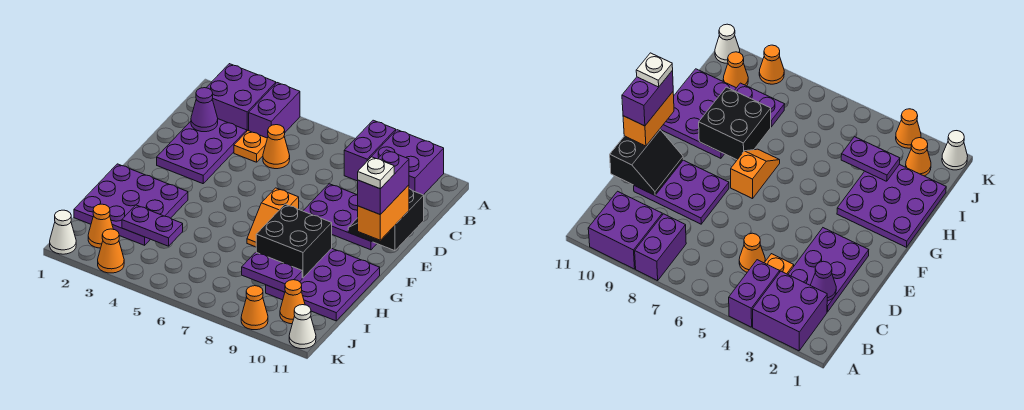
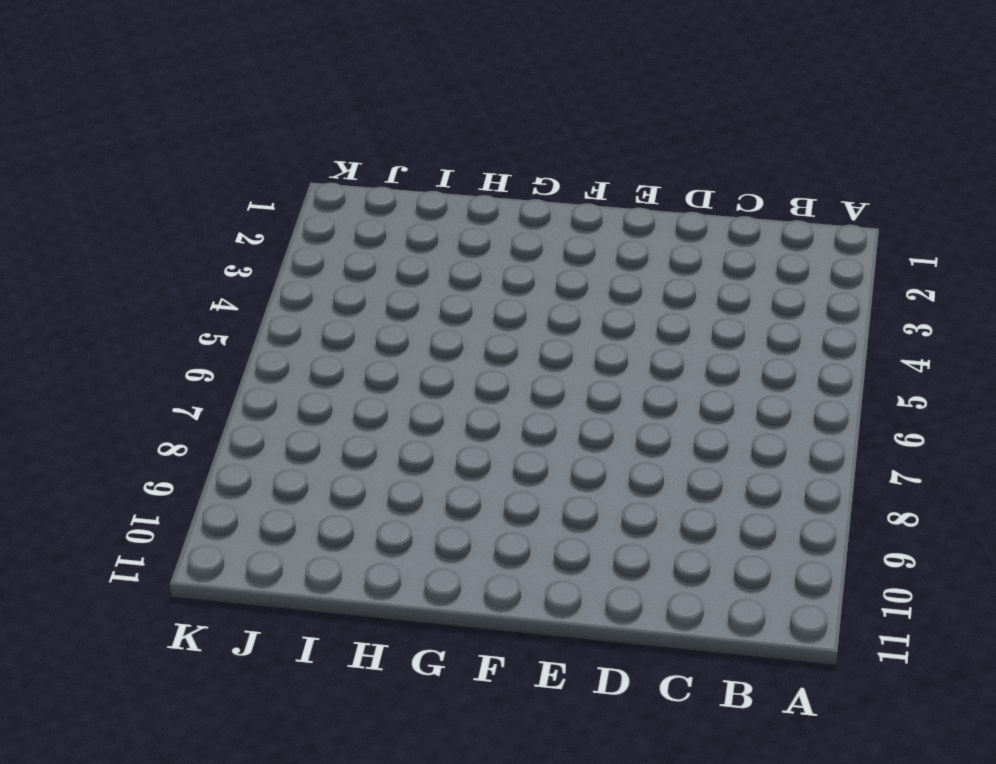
none -> purple 2x2 brick [206,64,276,131]
none -> purple 1x2 brick [249,83,300,138]
none -> purple 1x2 brick [344,120,396,181]

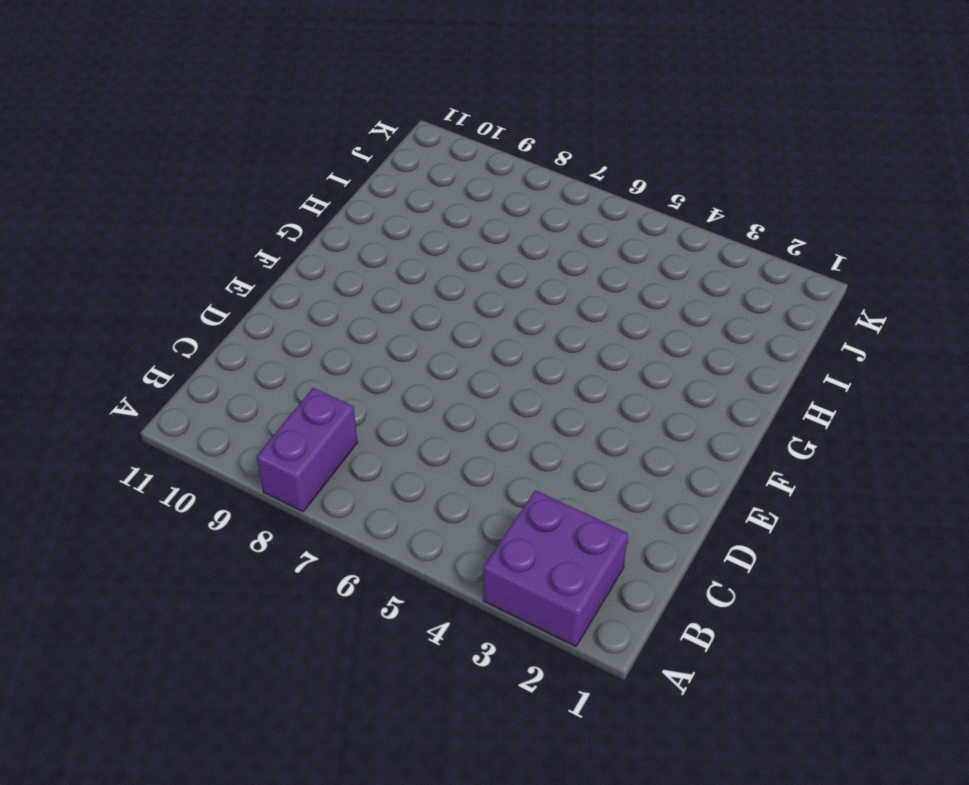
none -> purple 1x2 brick [249,83,300,138]
none -> purple 2x2 brick [369,130,444,195]
none -> purple 2x3 plate [157,119,247,184]

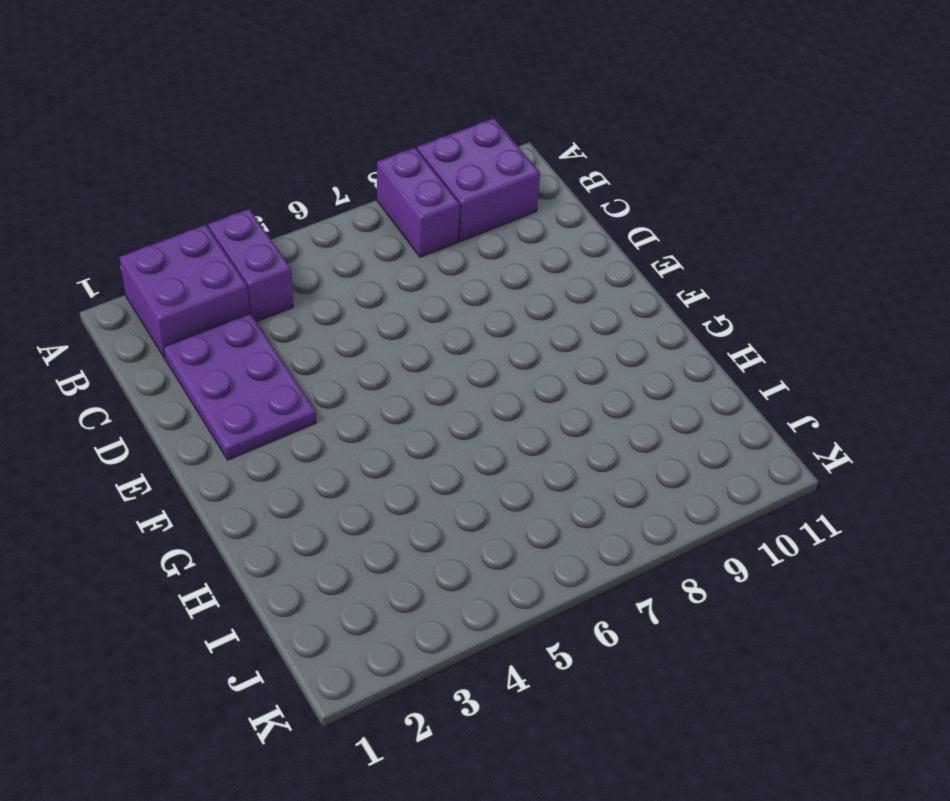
none -> orange 1x1 plate [234,131,267,162]
none -> orange 1x1 cone [263,125,290,169]
none -> purple 2x3 plate [303,184,377,250]

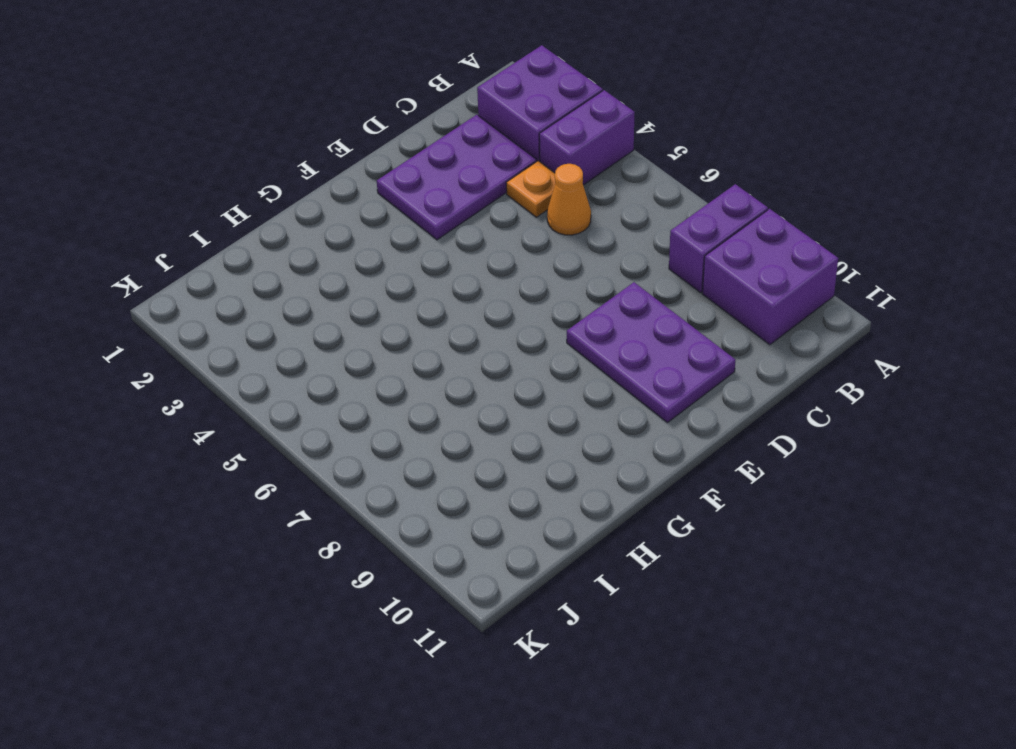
none -> orange 1x2 slope [247,188,299,247]
none -> purple 3x3 plate [74,164,188,245]
none -> purple 3x3 plate [266,248,380,321]

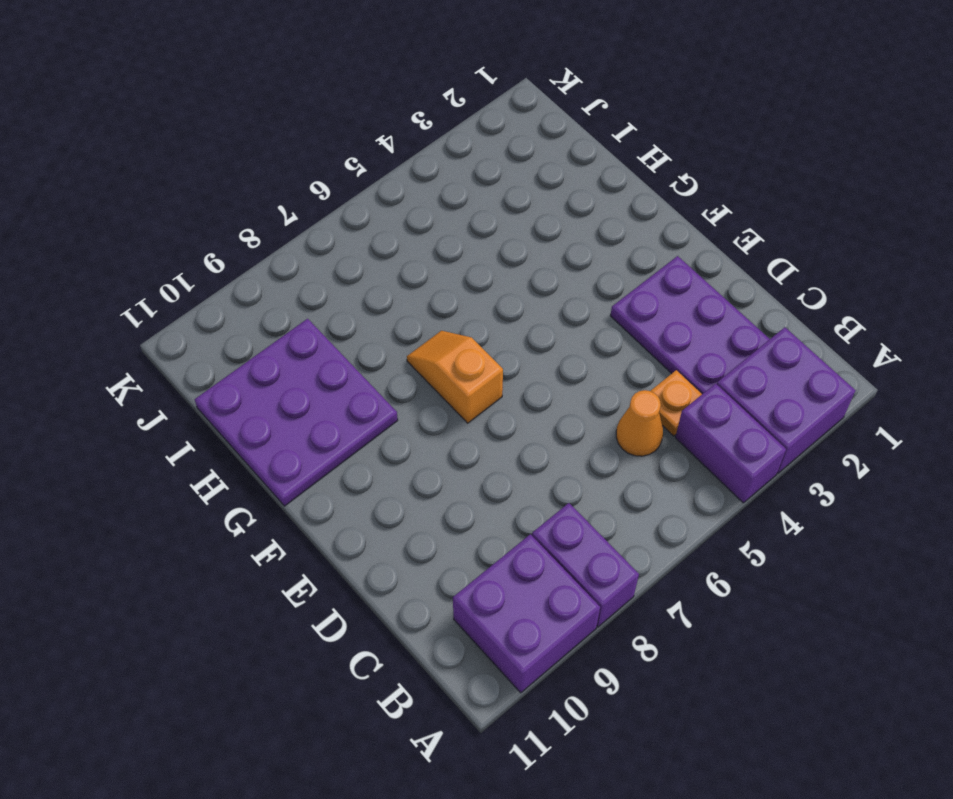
none -> purple 2x3 plate [303,184,377,250]
none -> purple 3x3 plate [74,164,188,245]
none -> orange 1x1 cone [88,204,113,248]

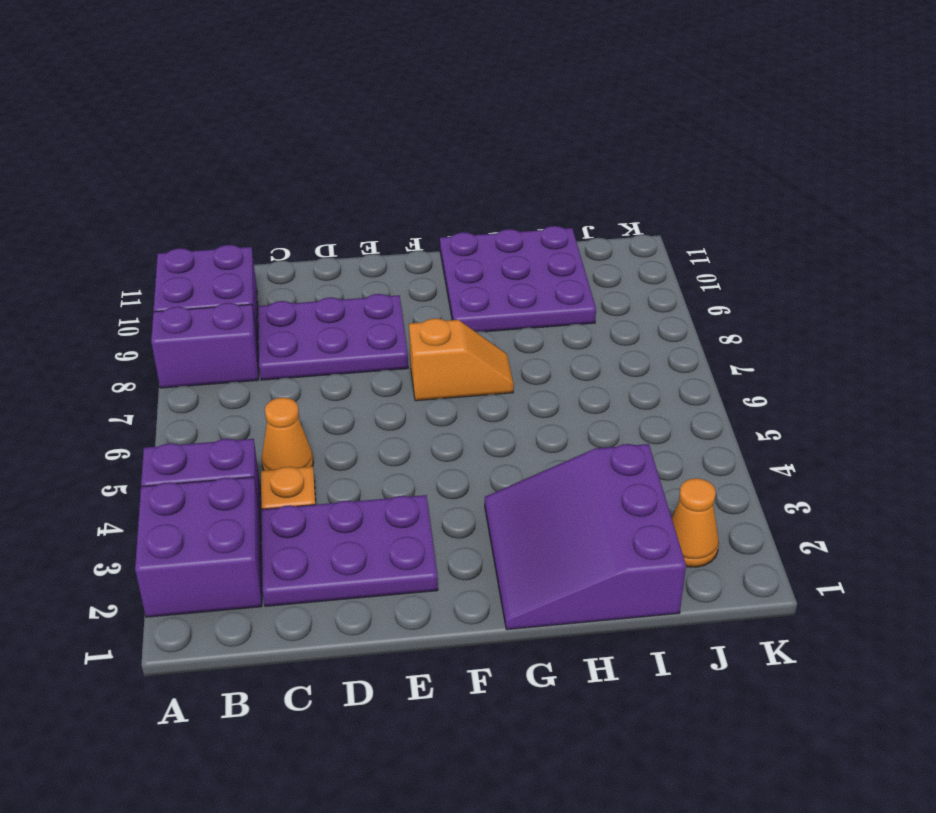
purple 2x3 plate [258,294,408,380] -> purple 2x3 plate turned to [303,184,377,250]
purple 3x3 slope [485,444,686,630] -> purple 3x3 plate [74,164,188,245]
none -> orange 1x1 cone [280,280,305,324]
none -> white 1x1 cone [50,210,76,254]
none -> orange 1x1 cone [98,229,124,273]

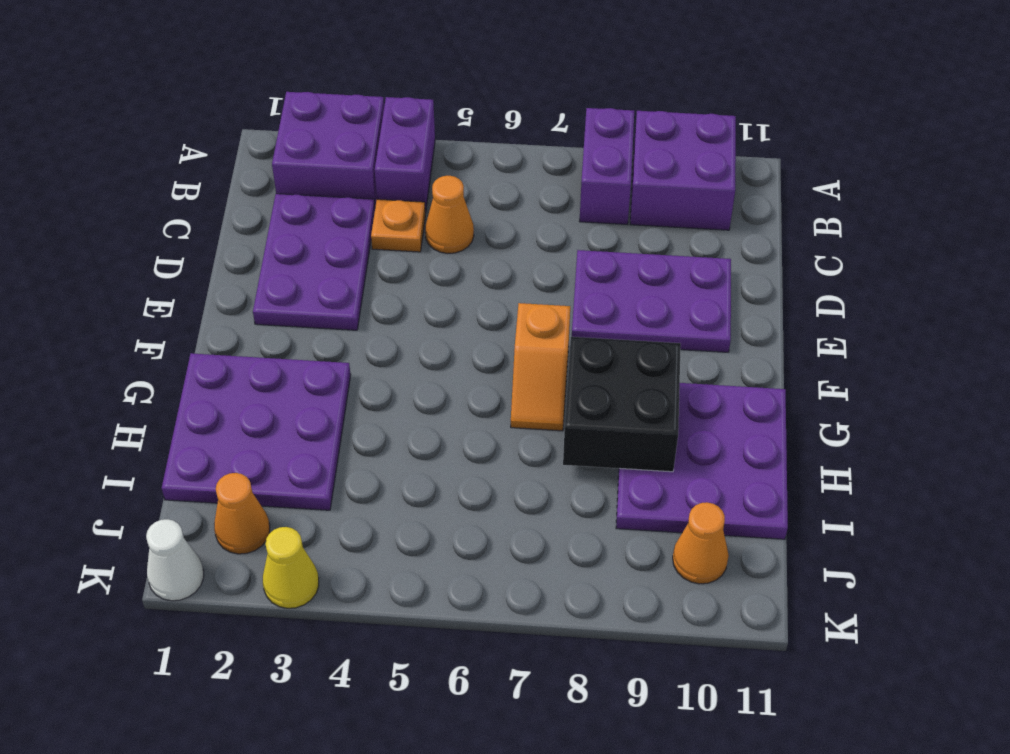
yellow 1x1 cone [263,527,319,608] -> orange 1x1 cone [98,229,124,273]
none -> orange 1x1 cone [241,286,268,330]
none -> white 1x1 cone [289,305,316,349]
none -> purple 1x1 cone [191,88,218,132]

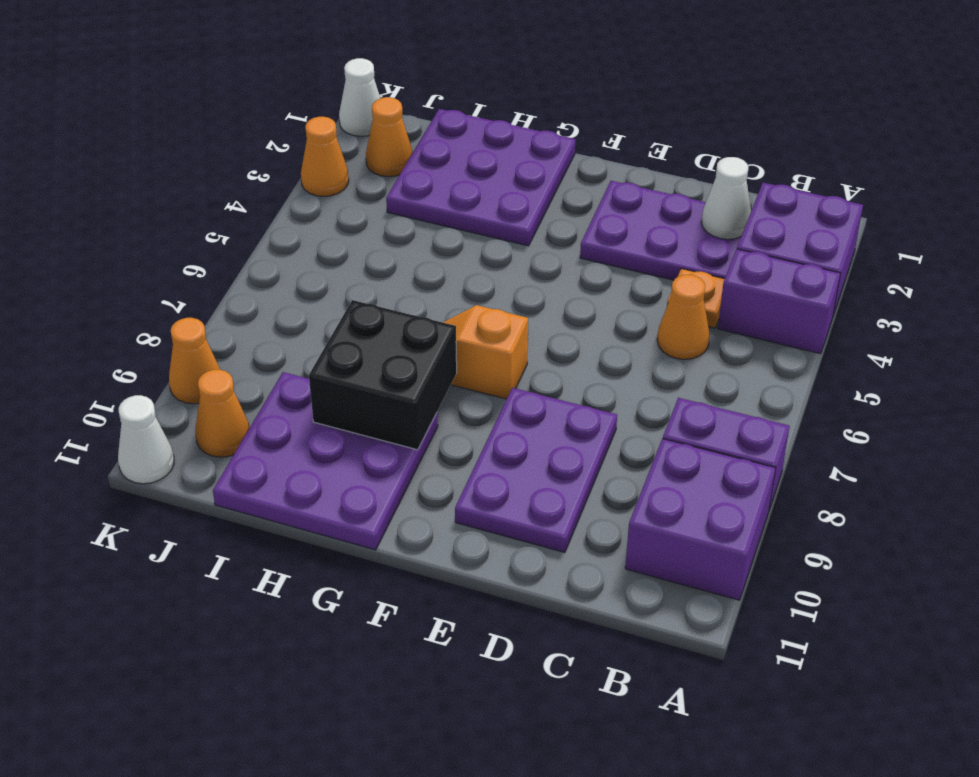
white 1x1 cone [701,157,751,239] -> purple 1x1 cone [191,88,218,132]
none -> black 2x2 slope [348,189,424,251]
none -> purple 1x2 plate [122,205,183,246]
none -> purple 1x2 plate [242,252,302,292]

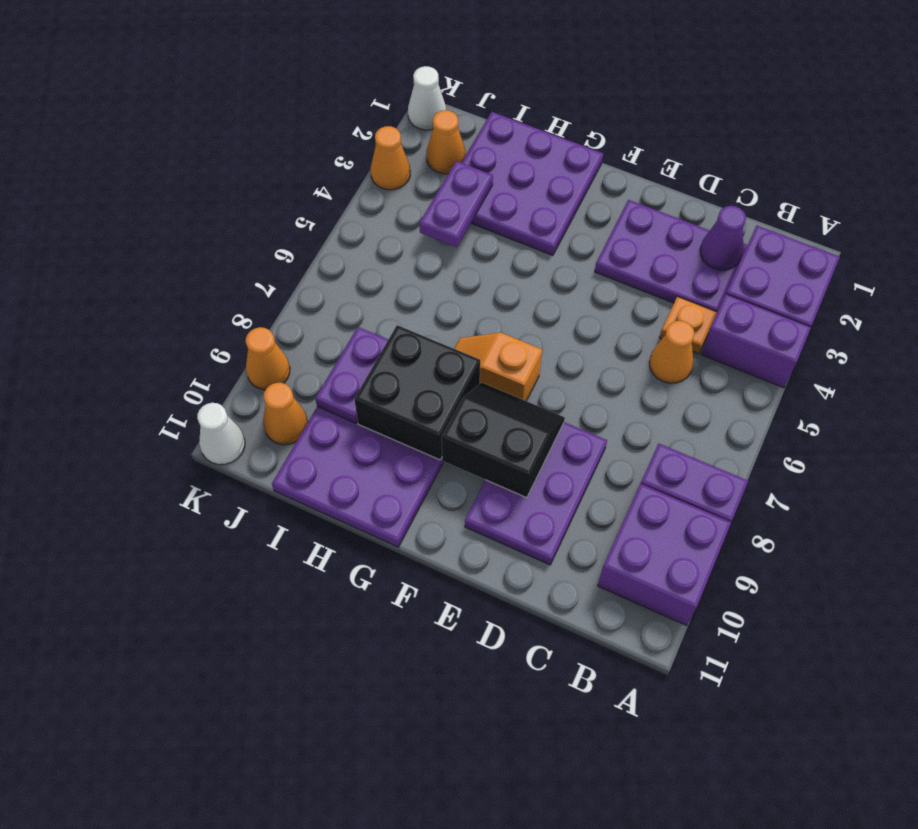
black 2x2 slope [442,383,565,498] -> black 2x2 slope moved to [348,189,424,251]
none -> orange 1x2 brick [358,185,409,240]
none -> purple 1x2 brick [358,150,409,214]
none -> white 1x1 plate [358,157,394,189]

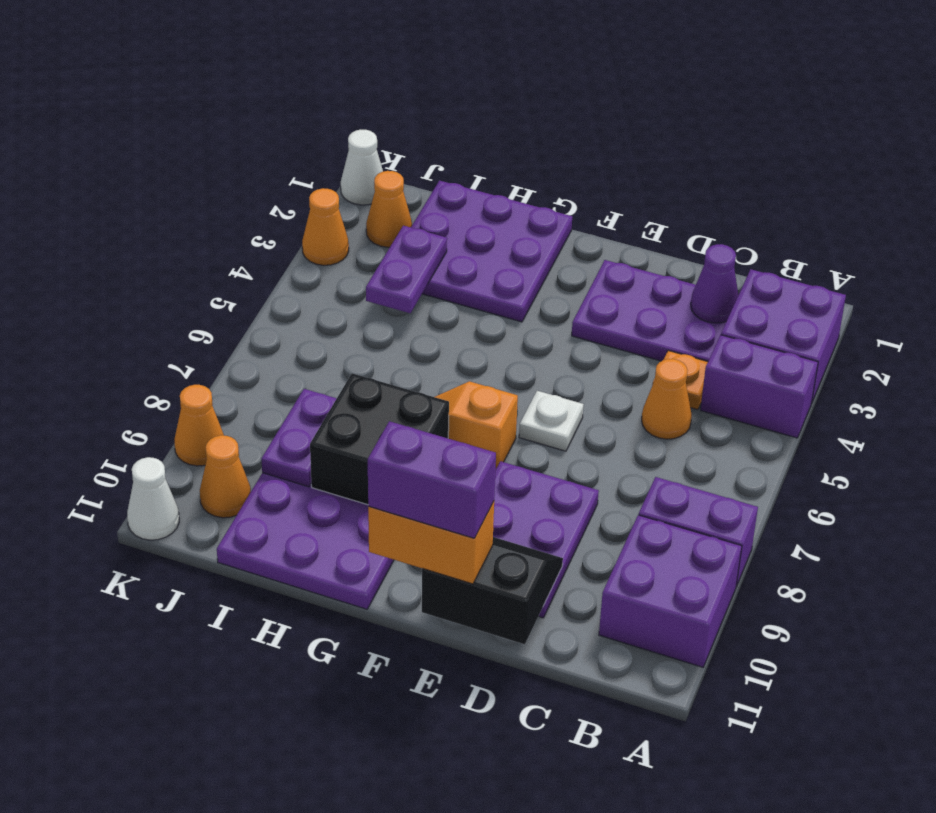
white 1x1 plate [519,391,584,451] -> white 1x1 plate moved to [358,157,394,189]

